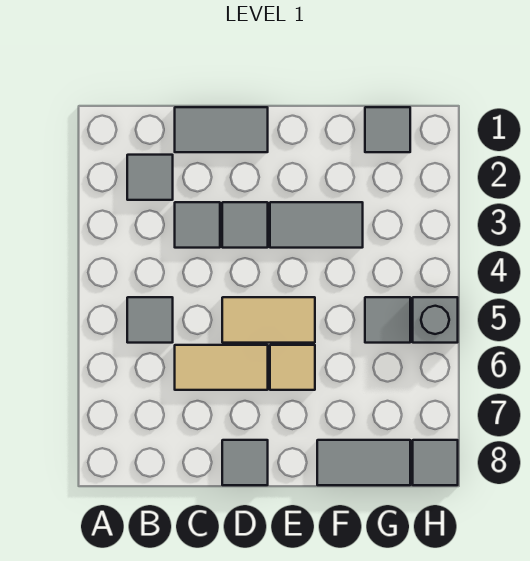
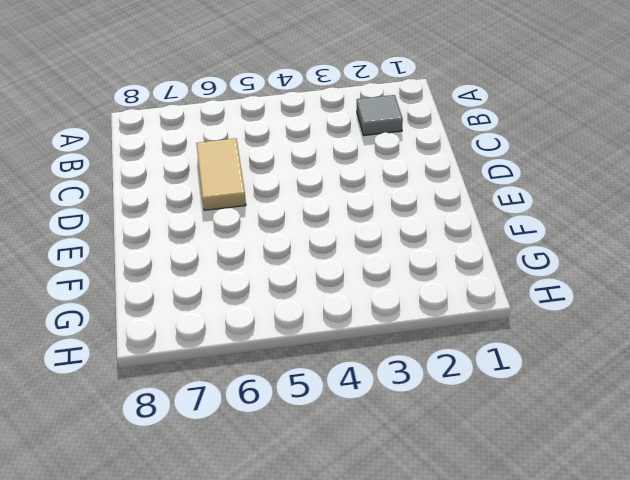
none -> grey 1x1 tile [127,297,173,343]
none -> grey 1x2 tile [175,107,268,152]
none -> grey 1x1 tile [175,202,220,248]

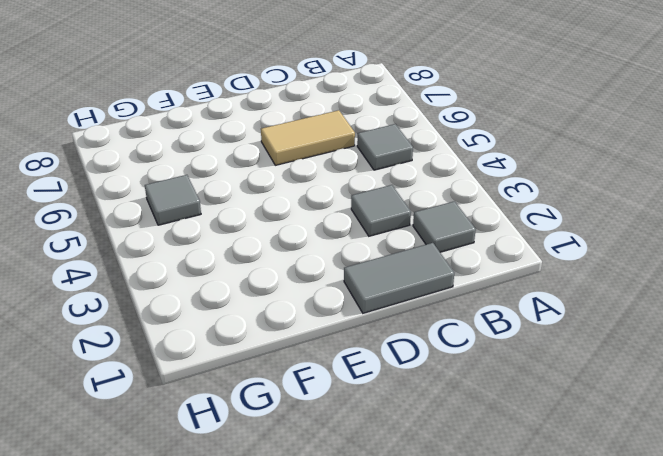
none -> grey 1x1 tile [222,202,268,248]
none -> tan 1x2 tile [222,297,315,343]
none -> grey 1x1 tile [222,440,268,485]

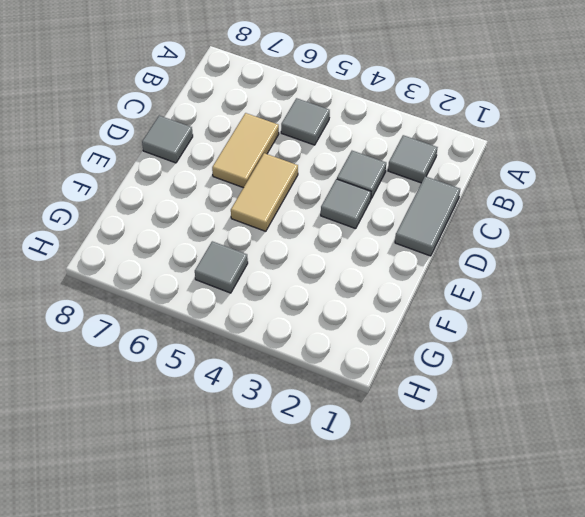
none -> grey 1x2 tile [270,202,363,248]
none -> tan 1x1 tile [270,345,315,390]
none -> grey 1x2 tile [317,440,410,485]

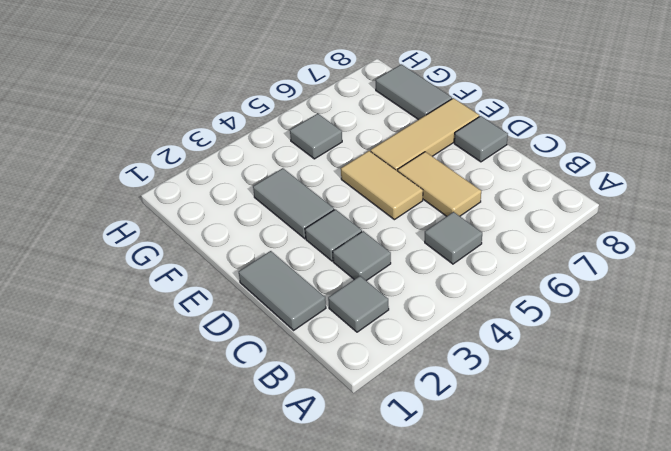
tan 1x3 tile [371,98,479,171] -> tan 1x1 tile [270,345,315,390]
none -> grey 1x1 tile [365,107,410,152]
none -> grey 1x1 brick [413,297,458,343]
none -> grey 1x1 tile [413,440,458,485]

